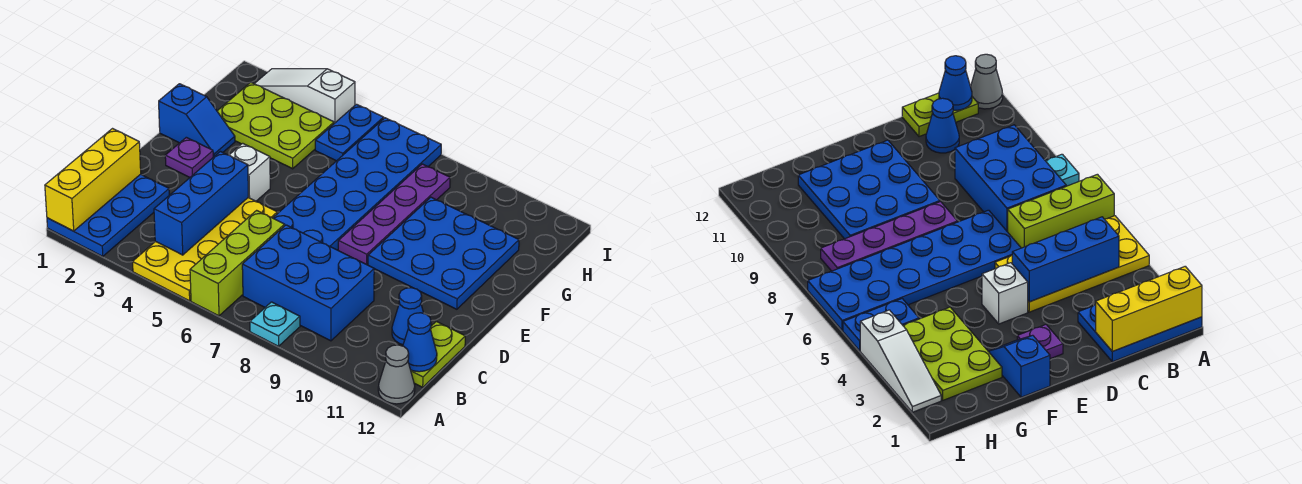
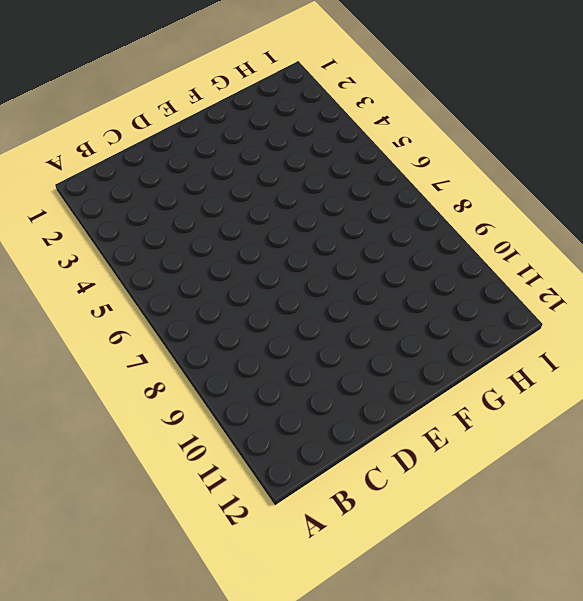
none -> blue 2x3 plate [47,174,169,256]
none -> yellow 2x4 plate [133,198,277,301]
none -> lime 1x3 brick [190,210,285,316]

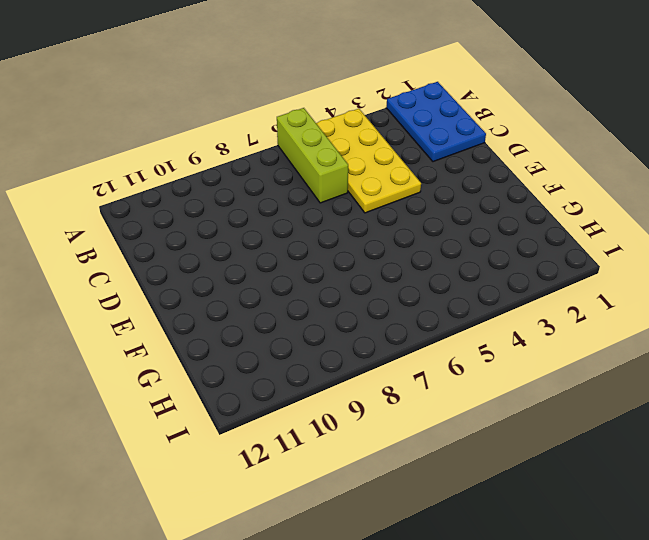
none -> cyan 1x1 plate [250,302,300,346]
none -> grey 1x1 cone [378,345,415,404]
none -> blue 2x3 brick [242,225,374,341]

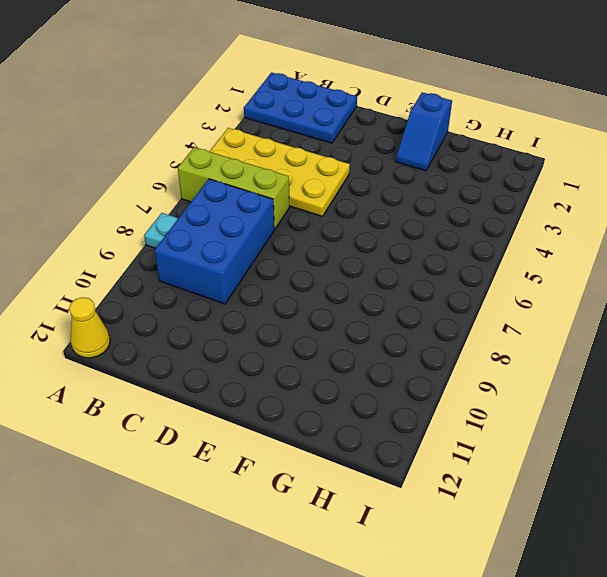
yellow 1x1 cone [69,297,110,358] -> grey 1x1 cone [378,345,415,404]
none -> lime 1x2 plate [411,321,465,387]
none -> blue 1x1 cone [392,288,423,345]
none -> blue 2x6 plate [273,118,441,250]

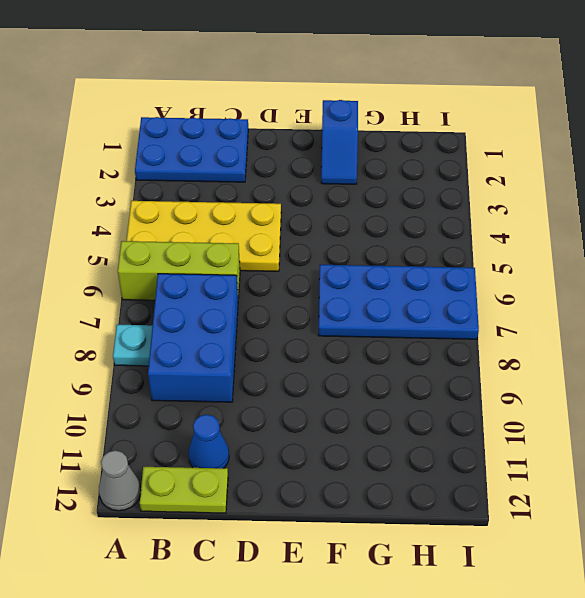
blue 2x4 plate [318,265,479,339] -> blue 2x6 plate [273,118,441,250]
none -> purple 1x1 plate [165,137,213,177]
none -> white 1x1 brick [230,143,270,201]
none -> purple 1x4 plate [338,164,450,264]

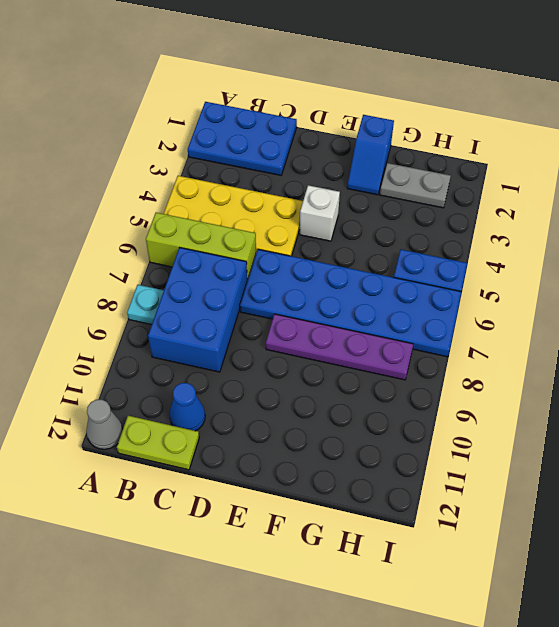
grey 1x2 plate [380,163,451,208] -> lime 2x3 plate [217,82,334,169]
none -> purple 1x1 plate [165,137,213,177]
none -> blue 3x3 plate [368,197,519,309]
none -> white 1x3 slope [255,69,355,123]

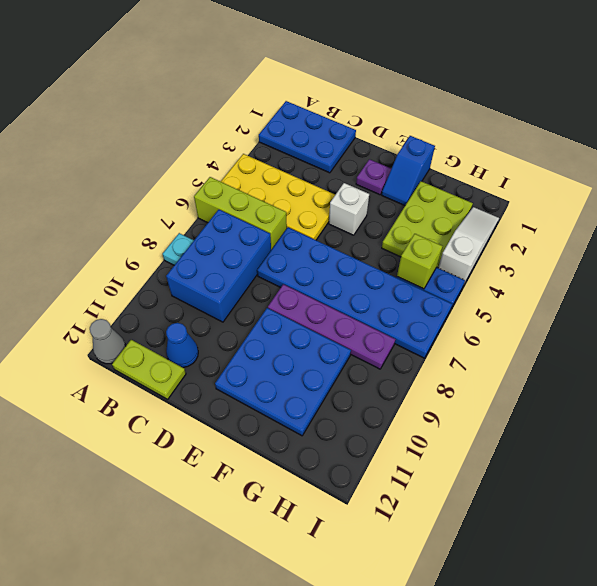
lime 1x1 brick [397,234,442,289] -> none
none -> yellow 1x3 brick [45,129,141,231]
none -> blue 1x3 brick [154,151,248,255]
none -> blue 1x1 cone [403,313,437,372]

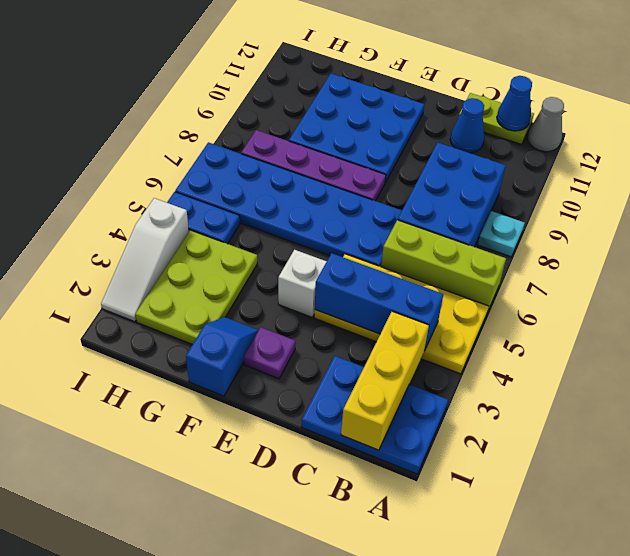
yellow 1x3 brick [341,312,429,450] -> yellow 1x3 brick turned to [45,129,141,231]

